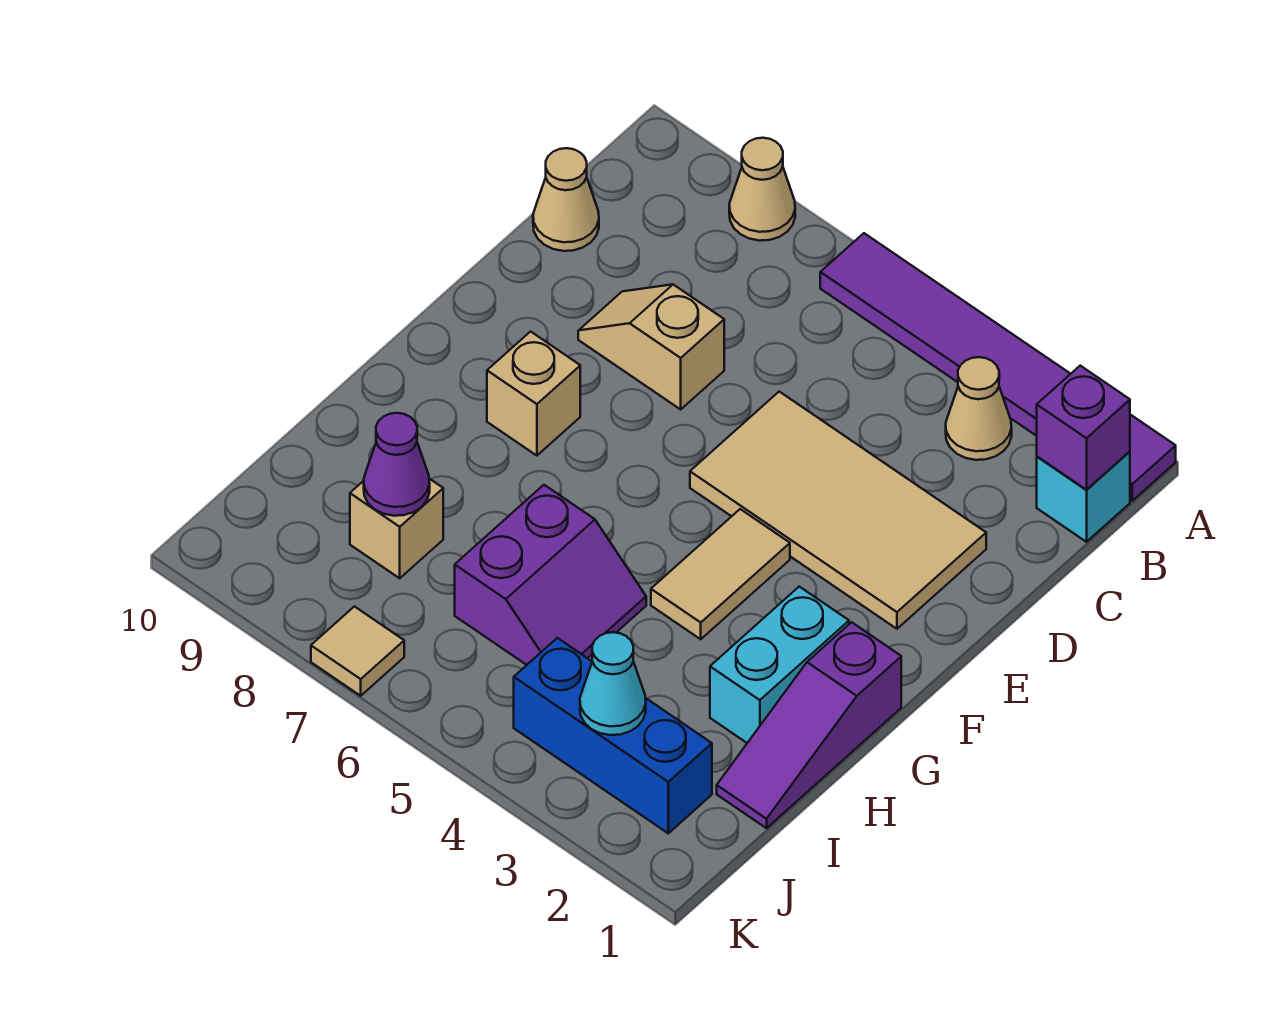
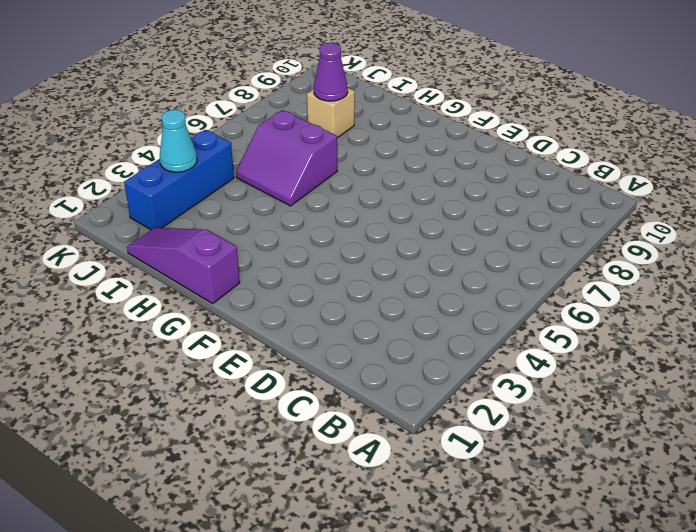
none -> purple 1x6 tile [820,233,1176,501]
none -> tan 1x1 cone [729,138,795,241]
none -> cyan 1x1 brick [1037,452,1130,542]

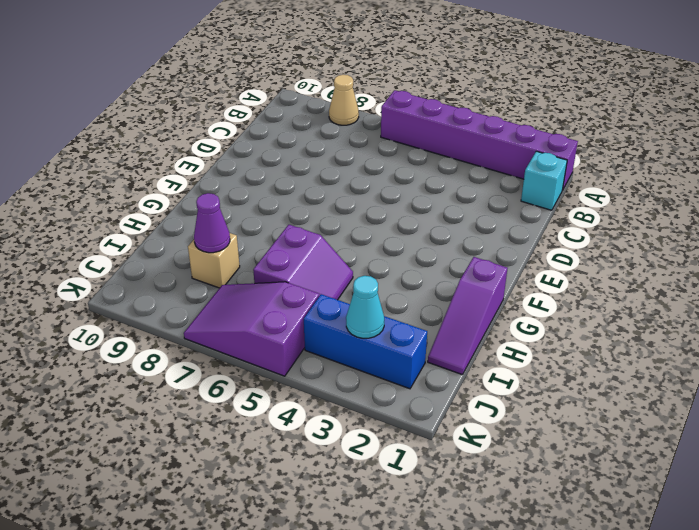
purple 1x6 brick [381,90,578,190] -> purple 1x6 tile [820,233,1176,501]
purple 2x3 slope [184,282,319,376] -> tan 1x1 tile [311,607,404,696]
none -> tan 1x1 cone [946,357,1012,460]
none -> tan 1x1 cone [533,148,599,251]
none -> tan 2x4 tile [690,392,986,629]

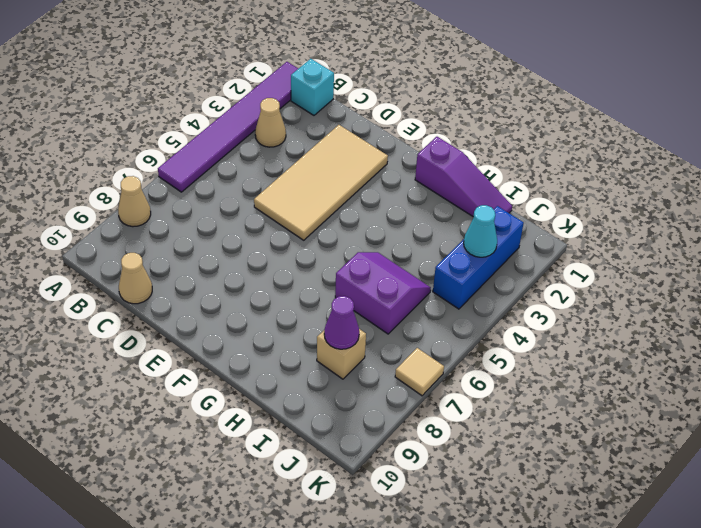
none -> tan 1x2 slope [578,284,724,409]
none -> tan 1x2 tile [651,509,790,639]
none -> tan 1x1 brick [487,332,580,456]

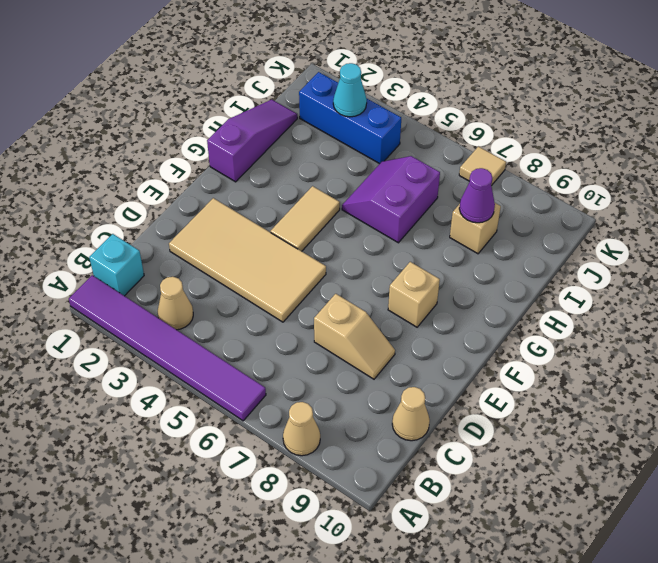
none -> cyan 1x2 brick [710,587,849,743]
none -> purple 1x1 brick [1037,366,1130,490]

